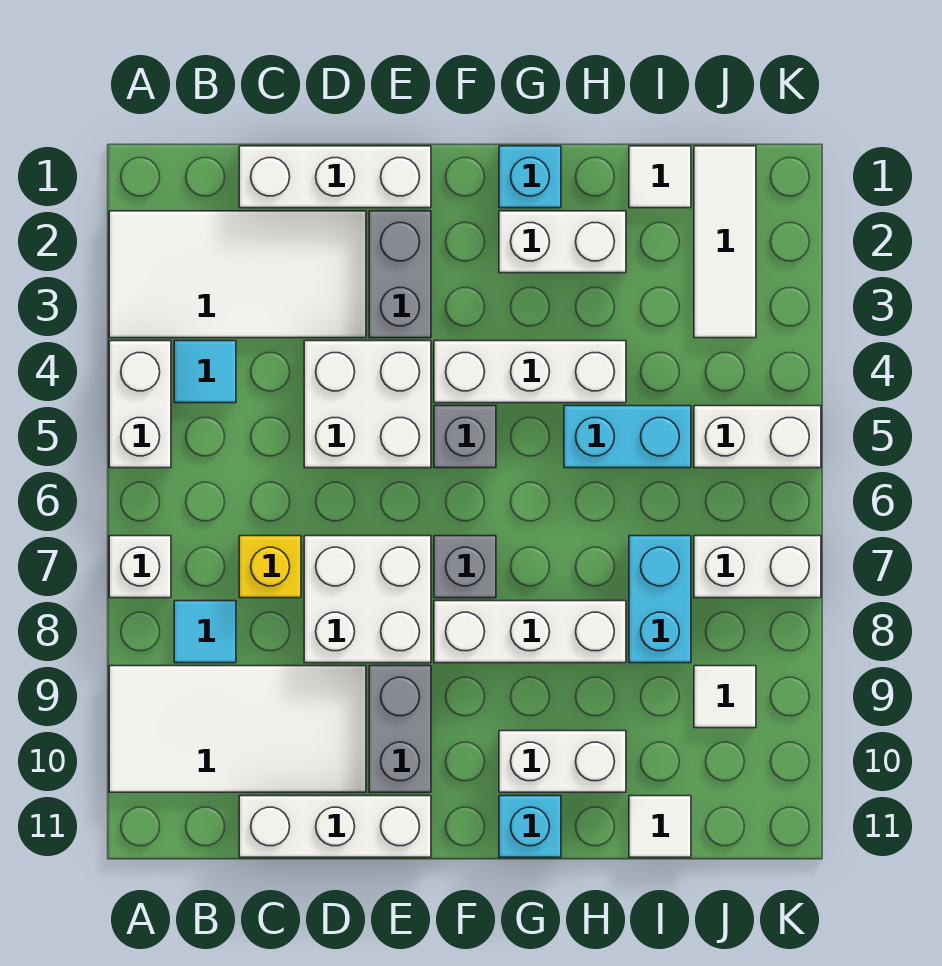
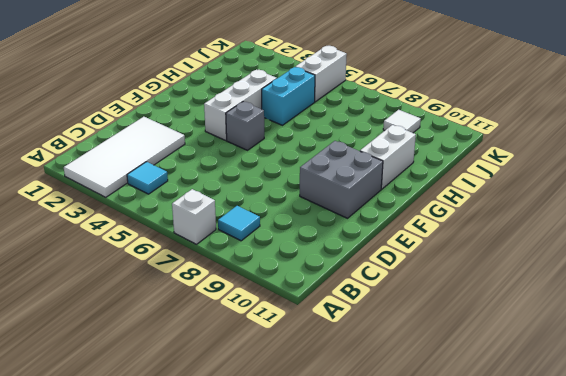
grey 2x2 brick [300,141,383,218] -> grey 1x2 brick [369,666,431,792]
none -> white 1x2 brick [109,341,171,468]
none -> white 2x4 tile [109,666,366,792]
none -> white 1x3 brick [239,146,431,208]

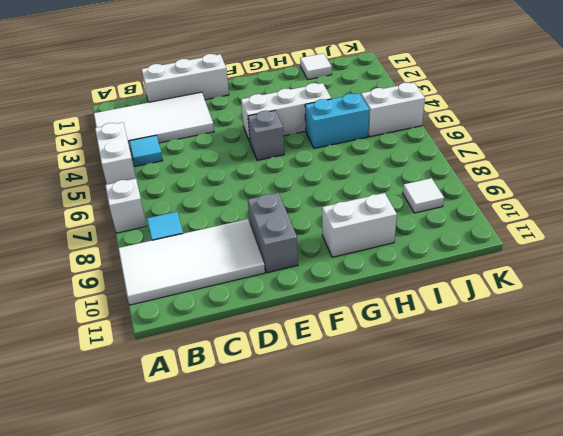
none -> yellow 1x1 brick [239,536,301,598]
none -> white 1x3 brick [239,796,431,857]
none -> white 2x2 brick [304,341,431,468]

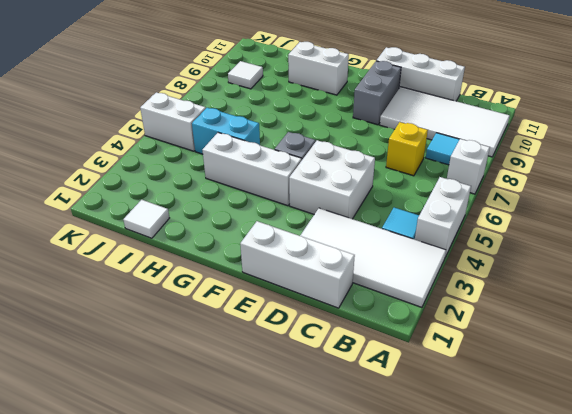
none -> white 2x2 brick [304,536,431,663]
none -> grey 1x2 brick [369,211,431,338]
none -> grey 1x1 brick [434,536,496,598]

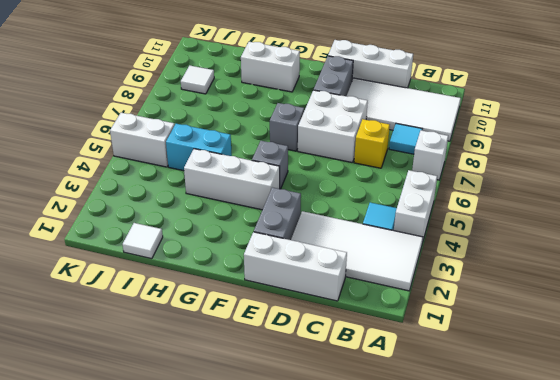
none -> white 2x2 brick [304,341,431,468]
none -> white 1x3 brick [434,601,626,663]
none -> cyan 1x1 brick [499,146,561,208]

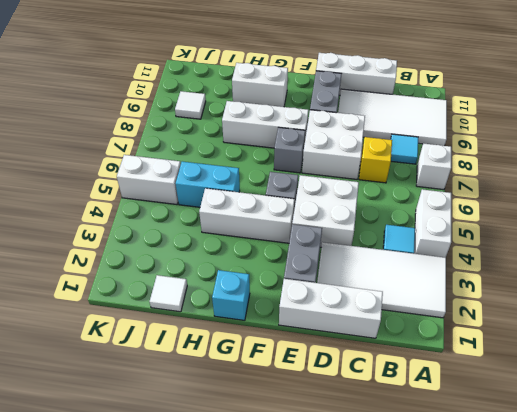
none -> white 1x2 brick [499,211,626,273]
none -> cyan 1x1 brick [499,796,561,857]
none -> cyan 1x2 brick [629,536,691,663]

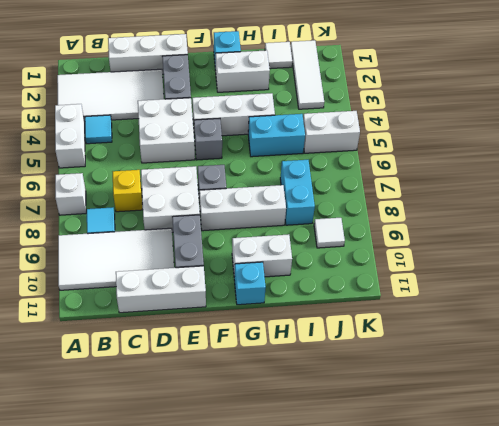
none -> white 1x1 tile [629,796,691,857]
none -> white 1x2 brick [694,536,821,598]

